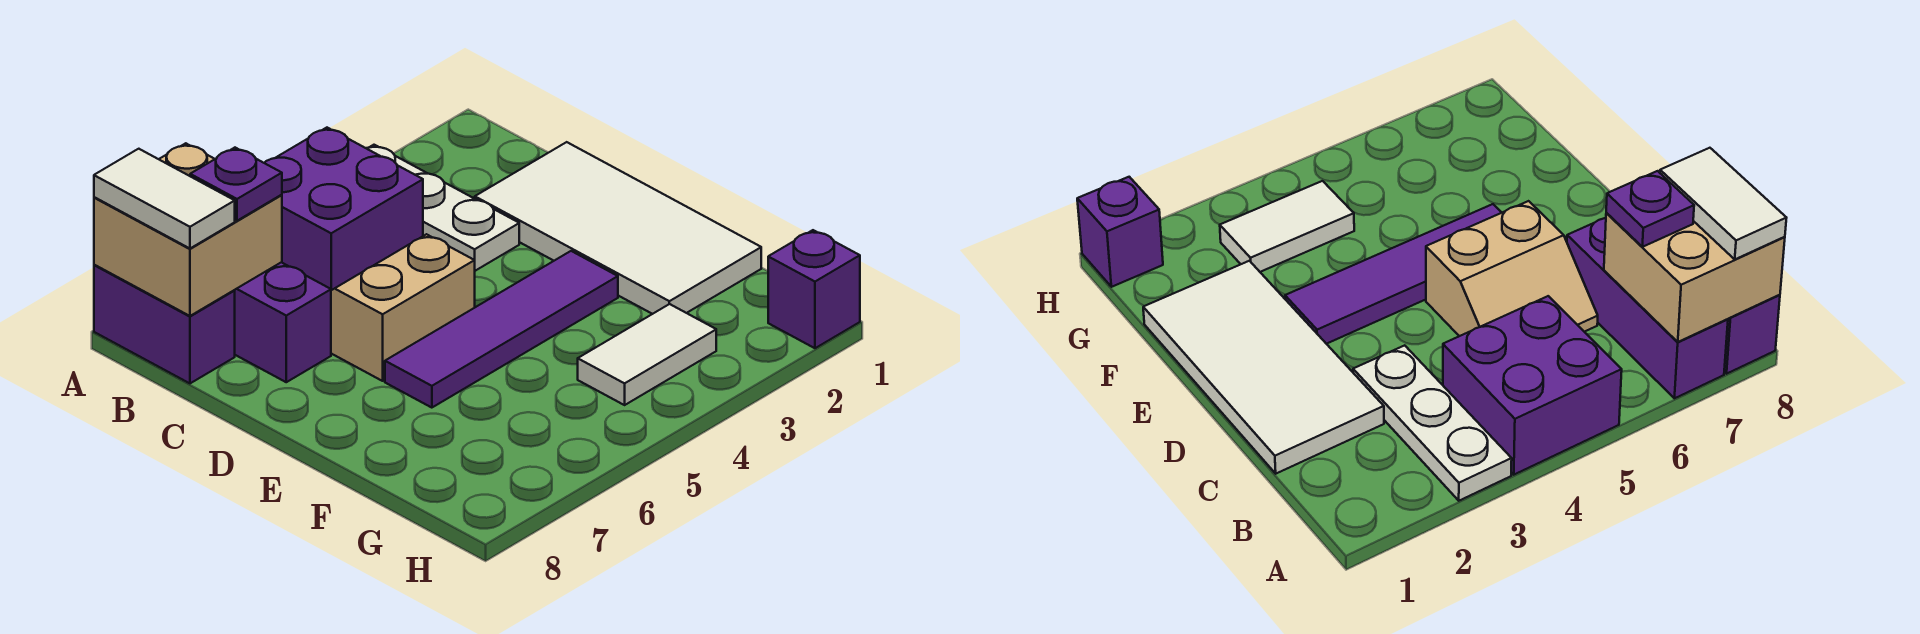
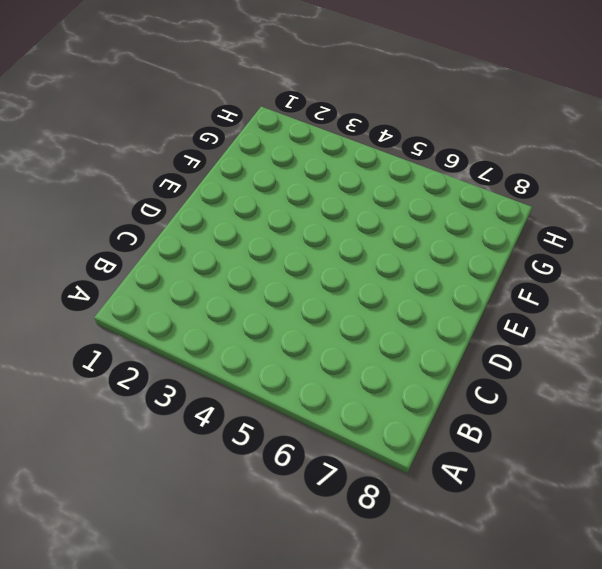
none -> white 1x3 plate [366,145,519,271]
none -> purple 2x2 brick [265,128,423,290]
none -> purple 1x3 brick [234,262,331,382]

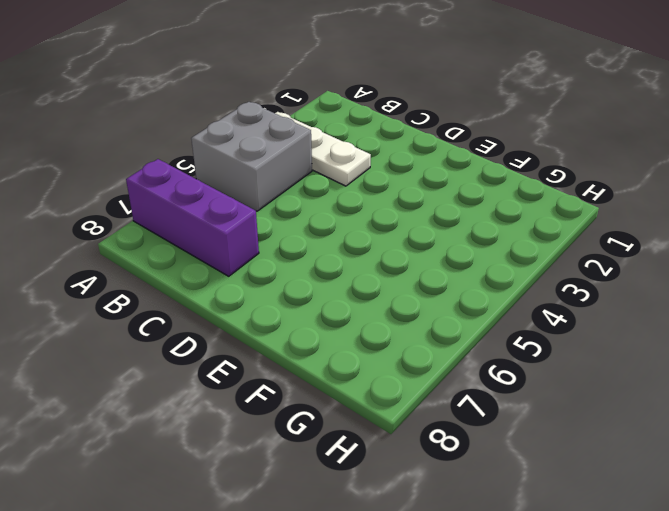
grey 2x2 brick [191,102,312,211] -> purple 2x2 brick [265,128,423,290]
none -> purple 1x2 brick [94,265,235,383]
none -> white 2x4 tile [475,142,761,314]
none -> tan 2x2 slope [331,234,475,381]

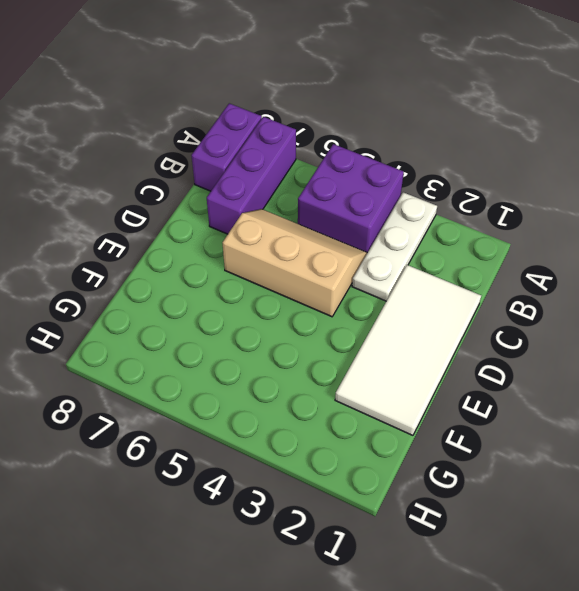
tan 2x3 slope [223,209,367,317] -> tan 2x2 slope [331,234,475,381]
none -> purple 1x4 tile [385,251,618,408]
none -> white 1x2 tile [578,304,716,405]
none -> purple 1x1 brick [768,230,860,348]

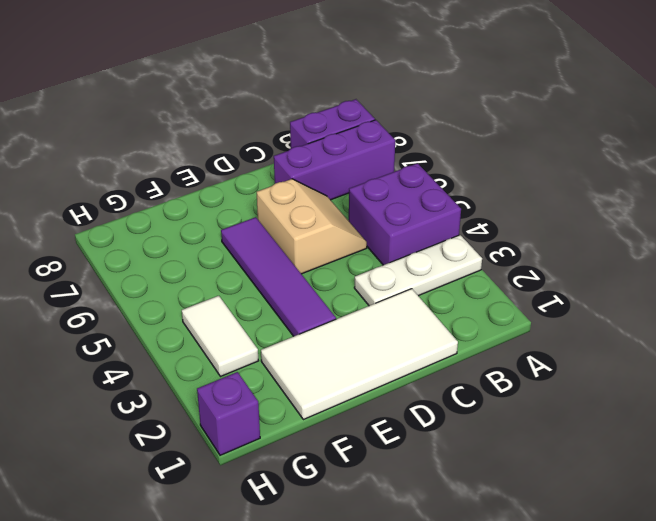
none -> tan 2x2 brick [94,143,282,316]
none -> white 1x2 tile [94,149,235,248]
none -> purple 1x1 plate [190,148,282,221]

